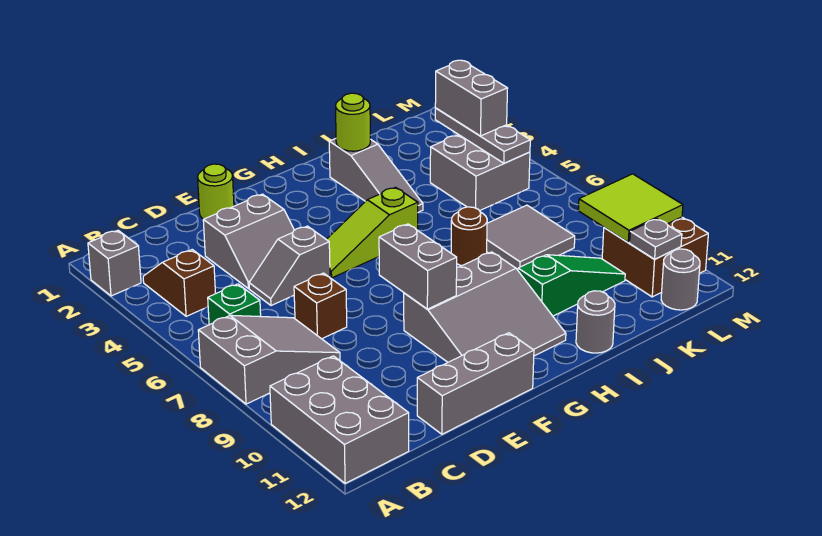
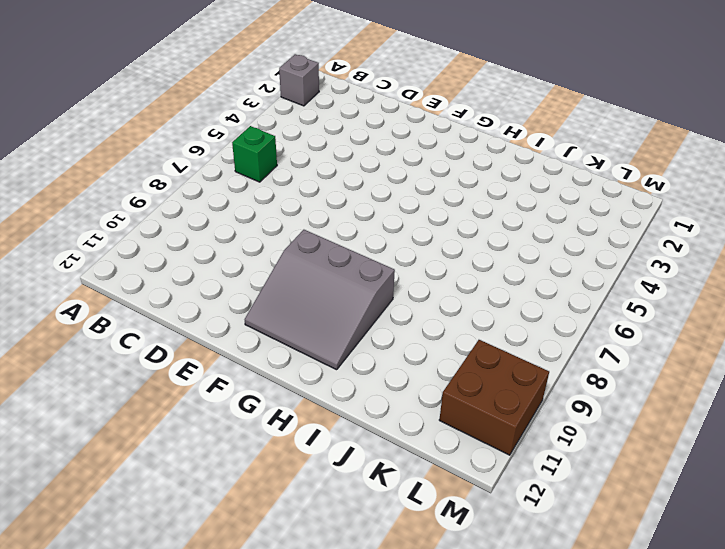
none -> grey 2x3 slope [198,315,340,404]
none -> grey 2x3 brick [270,356,409,483]
none -> brown 1x2 slope [143,250,216,316]

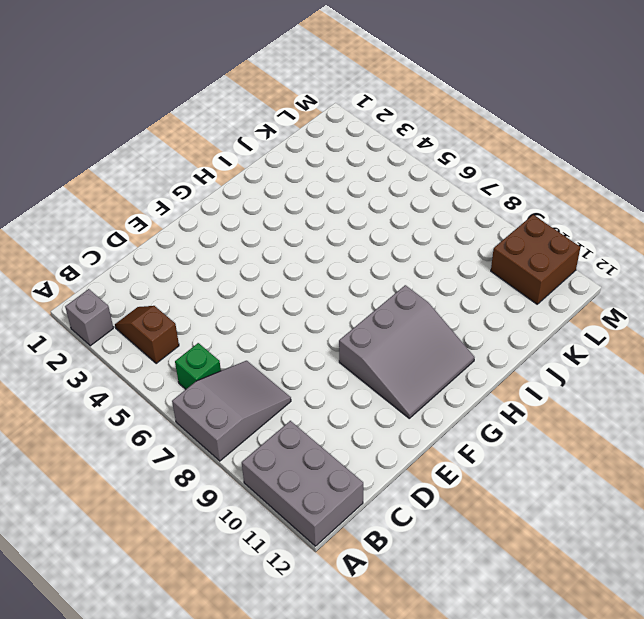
none -> grey 2x2 slope [203,194,294,288]
none -> grey 1x2 slope [249,226,330,306]
none -> brown 1x1 brick [294,273,347,339]

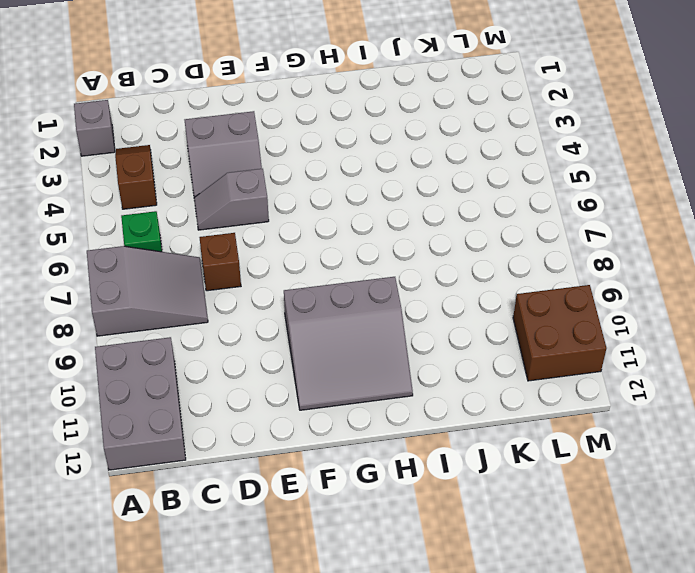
none -> grey 1x3 brick [417,333,534,434]
none -> lime 1x1 round brick [198,164,234,219]
none -> lime 1x3 slope [326,187,418,278]

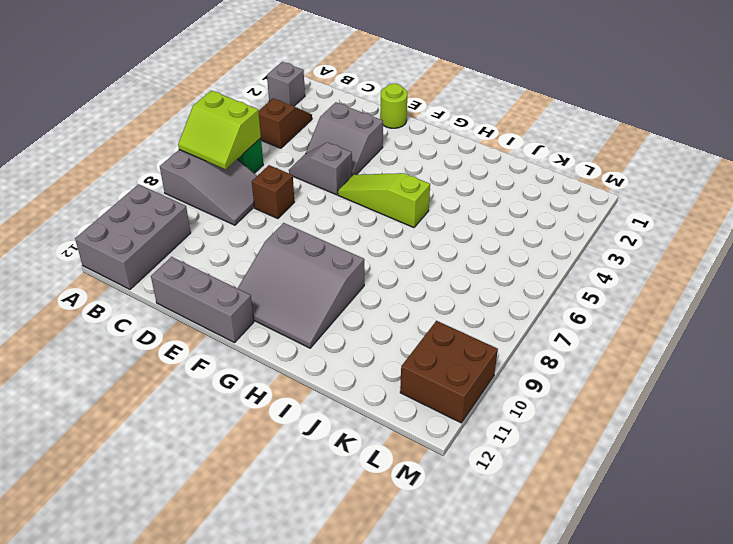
lime 2x2 slope [178,91,261,169] -> none
none -> grey 1x3 slope [329,139,423,212]
none -> brown 1x1 round brick [451,207,487,266]
none -> green 1x3 slope [518,255,625,316]

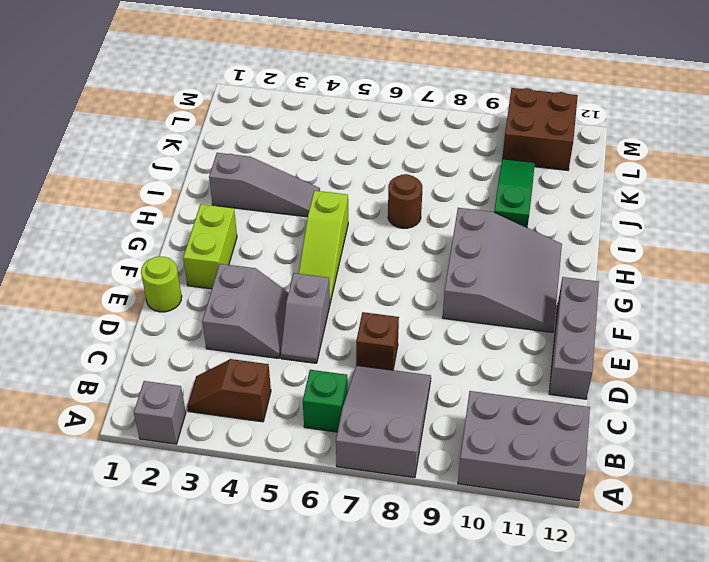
lime 1x2 brick [183,204,237,289] -> none
none -> grey 1x1 round brick [576,291,615,353]
none -> grey 2x2 tile [487,205,575,270]
none -> grey 2x2 brick [430,135,530,211]

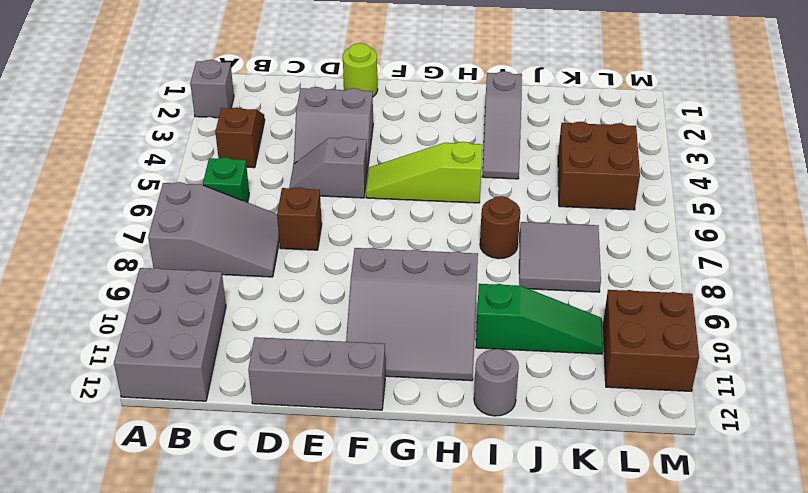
brown 2x2 brick [558,122,640,210] -> grey 2x2 brick [430,135,530,211]
none -> grey 1x1 round brick [661,249,700,310]
none -> grey 1x2 brick [379,224,457,309]
none -> lime 1x1 round brick [336,93,370,151]

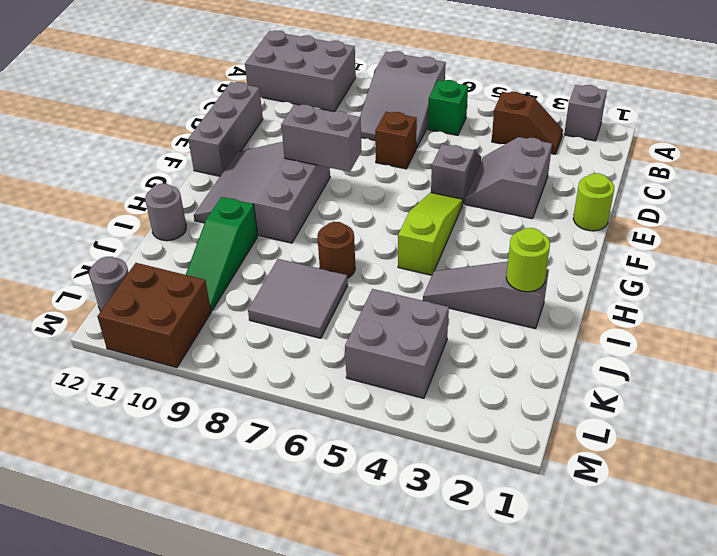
none -> grey 1x3 plate [435,108,530,163]
none -> lime 2x2 tile [578,174,683,242]
none -> grey 1x1 plate [630,219,682,259]

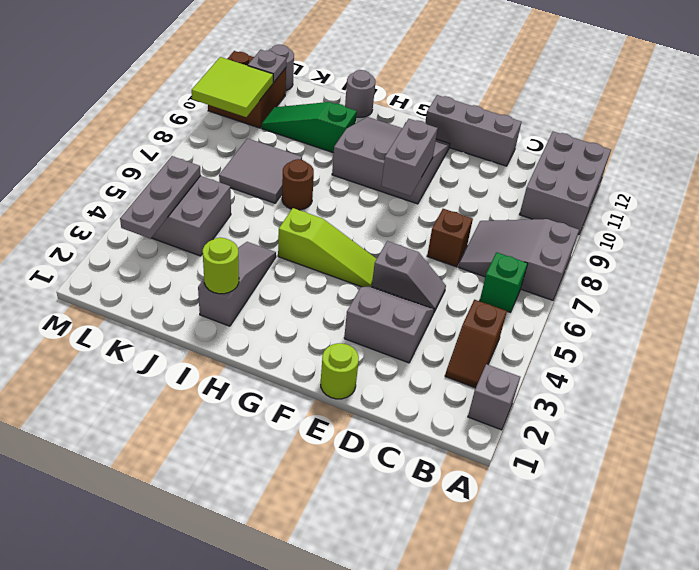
none -> grey 1x2 brick [435,60,508,136]

